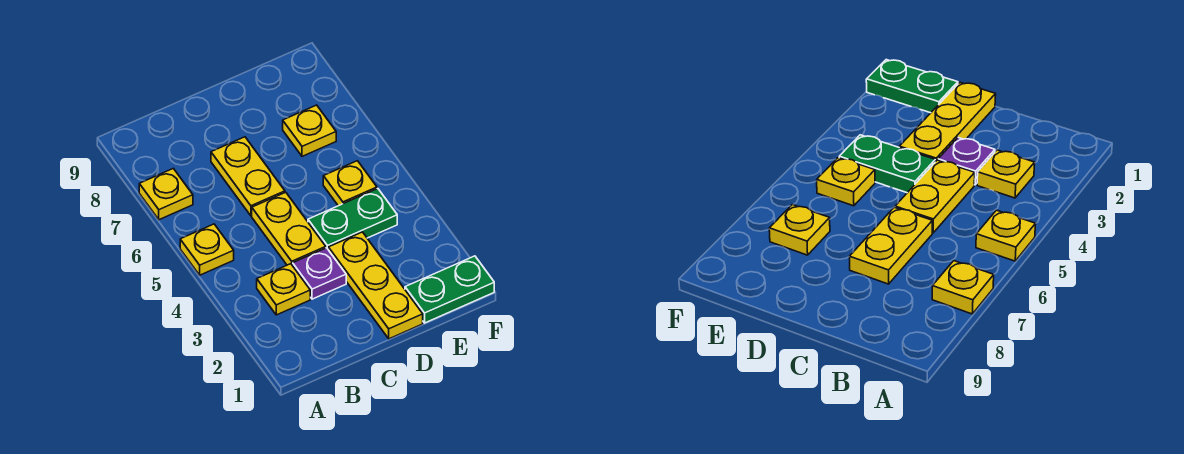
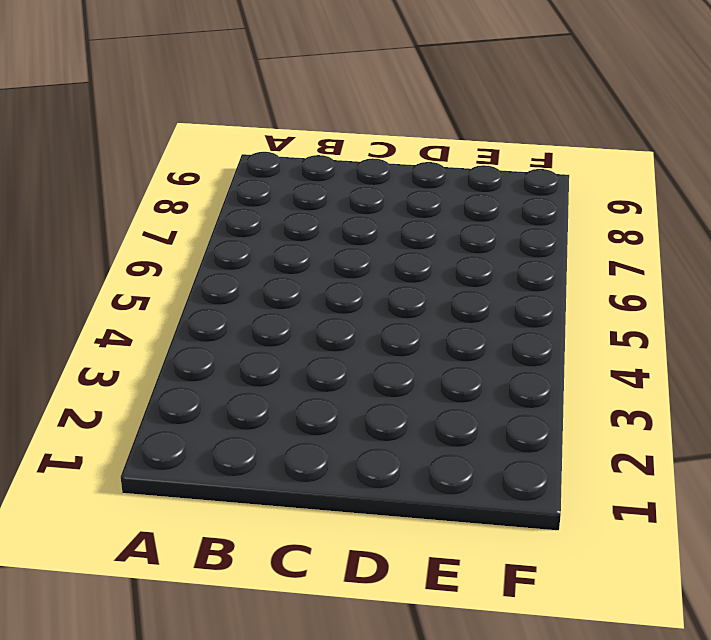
none -> yellow 1x1 plate [180,224,234,275]
none -> yellow 1x1 plate [139,168,193,220]

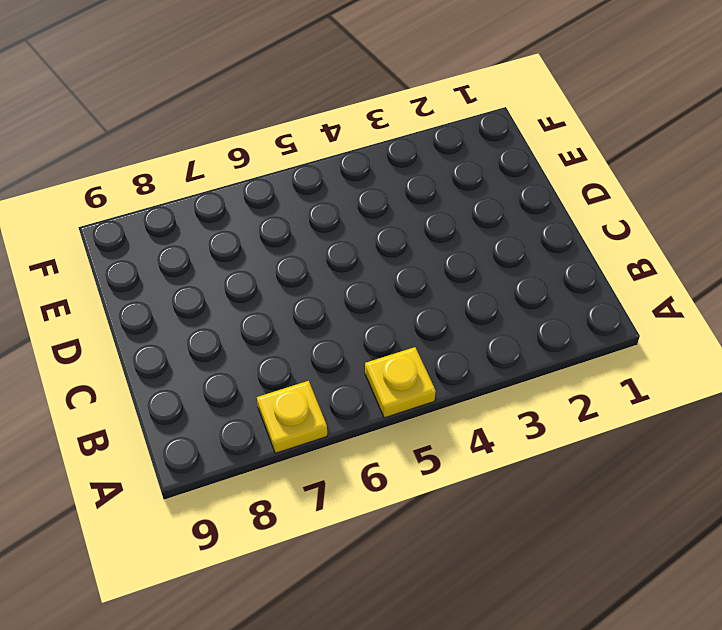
none -> yellow 1x1 plate [257,264,310,315]
none -> purple 1x1 plate [293,248,346,299]

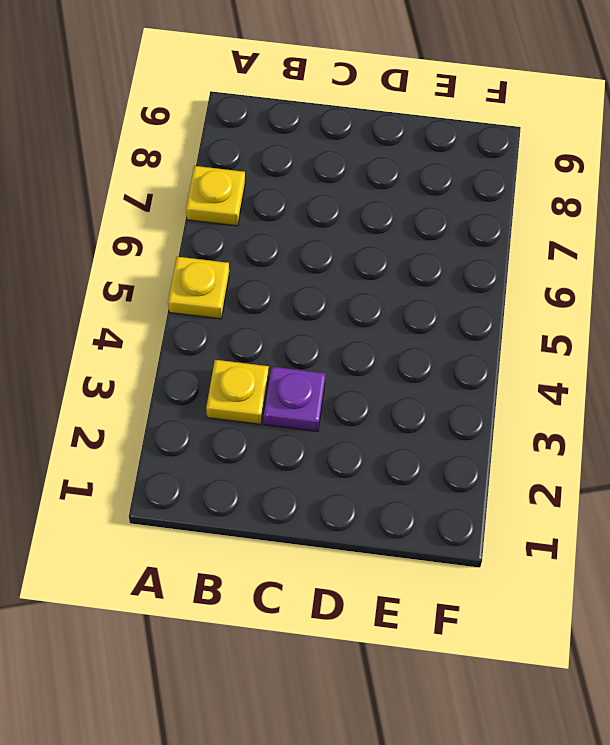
none -> yellow 1x2 plate [252,192,326,266]
none -> yellow 1x2 plate [211,137,285,216]

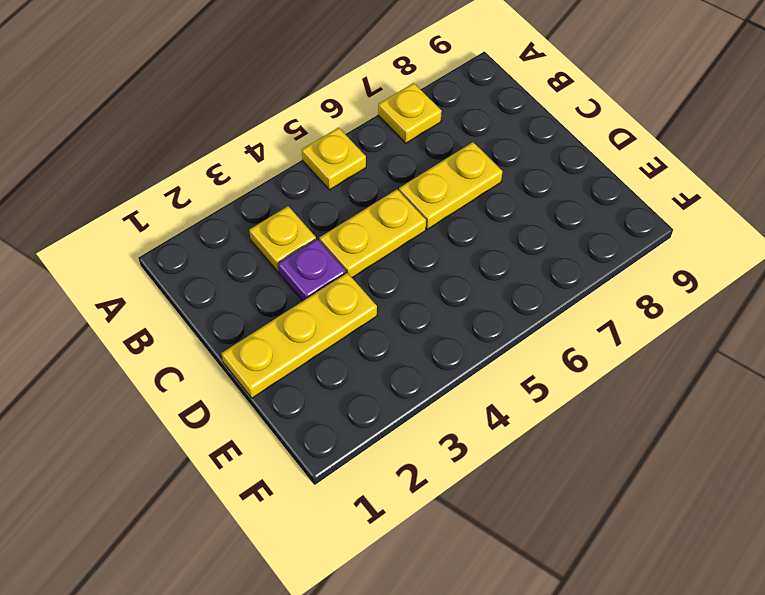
none -> green 1x2 plate [308,189,397,249]
none -> green 1x2 plate [405,256,494,323]

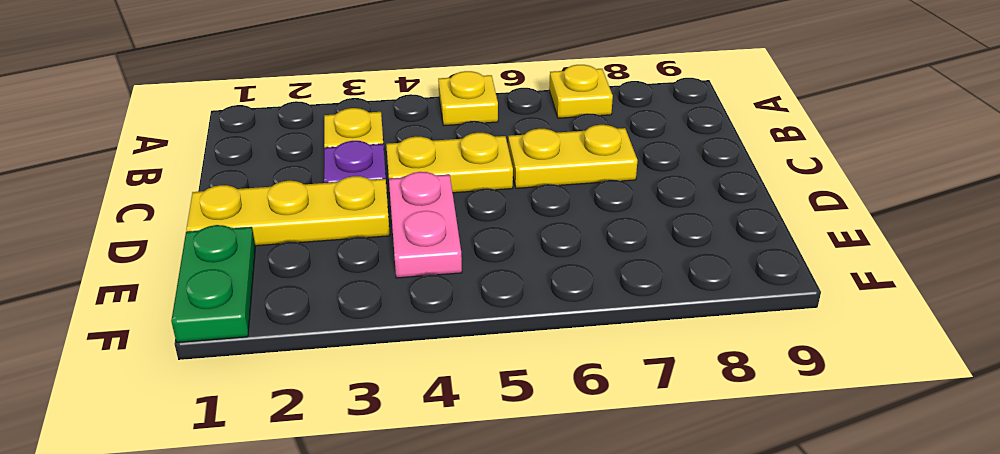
pink 1x2 plate [389,172,462,278] -> green 1x2 plate [308,189,397,249]
none -> yellow 1x1 plate [323,161,377,206]
none -> yellow 1x1 plate [283,105,336,156]

